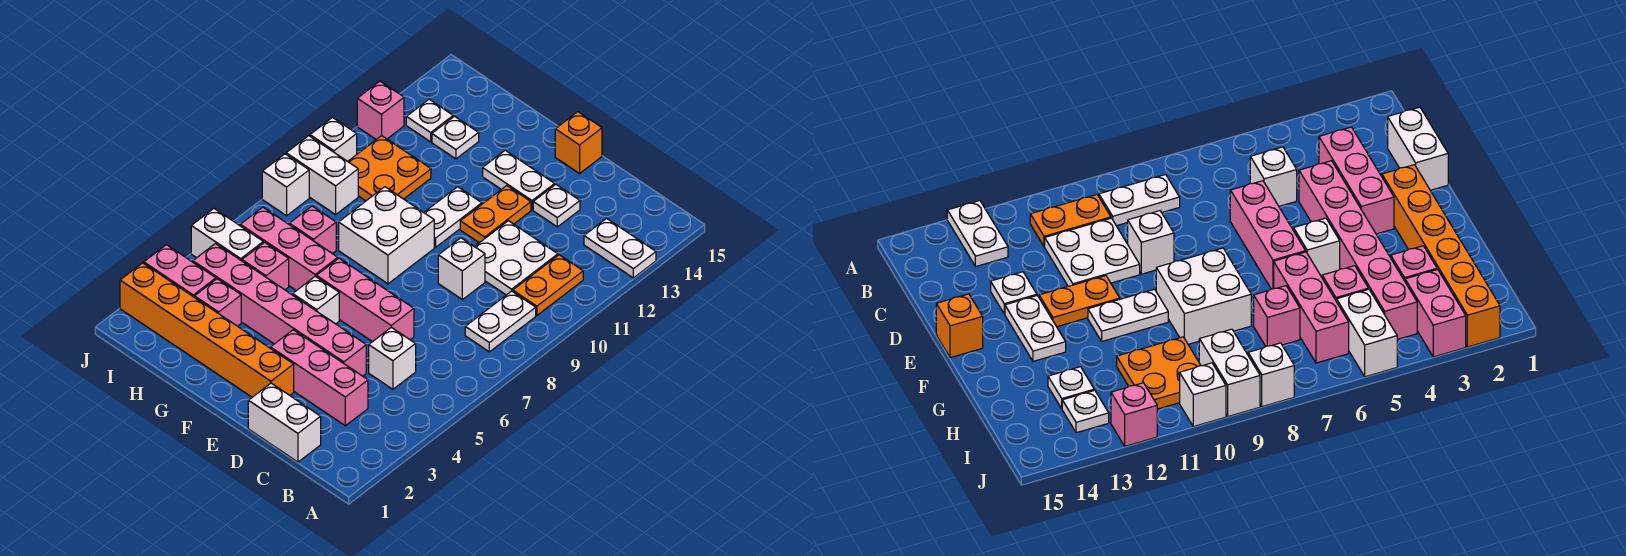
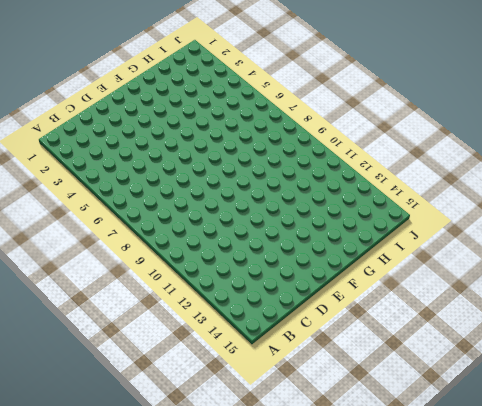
none -> white 1x2 plate [584,218,656,278]
none -> white 1x2 plate [465,291,536,352]
none -> orange 1x2 plate [513,255,583,315]
none -> white 1x2 brick [248,383,321,462]

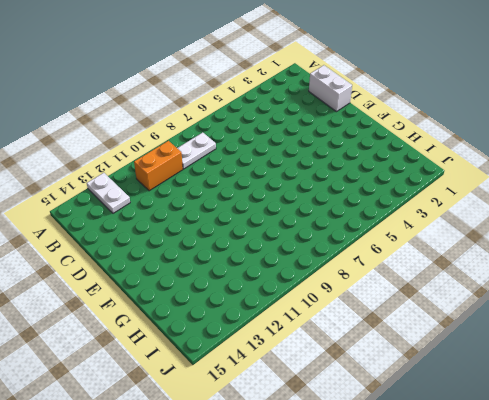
orange 1x2 brick [134,141,183,191] -> orange 1x2 plate [513,255,583,315]
none -> pink 1x3 brick [271,330,368,426]
none -> white 1x1 brick [369,327,416,389]
none -> white 2x2 plate [475,221,558,295]
none -> pink 1x6 brick [193,244,366,376]

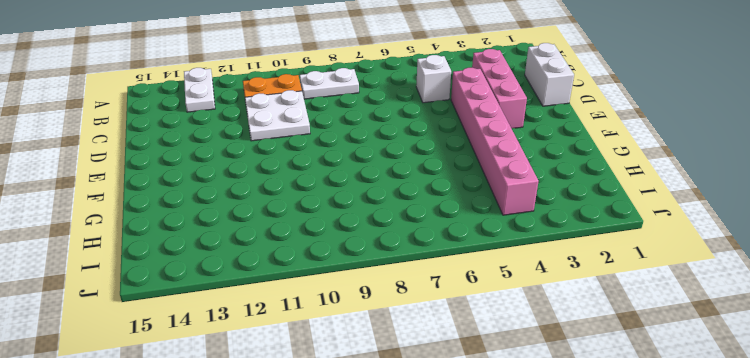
none -> pink 1x3 brick [316,258,414,342]
none -> white 1x1 brick [438,238,485,300]
none -> white 1x1 plate [533,185,580,227]
none -> orange 1x6 brick [120,263,294,397]

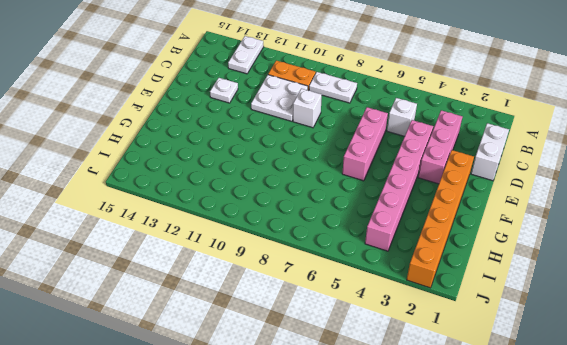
none -> orange 1x2 plate [460,186,531,243]
none -> white 1x2 plate [483,150,555,210]
none -> orange 1x1 brick [555,112,602,174]
none -> white 1x1 brick [293,276,339,324]

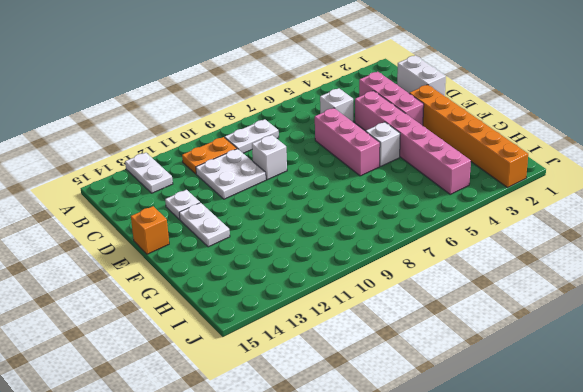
none -> orange 1x2 plate [460,186,531,243]
none -> white 2x2 brick [339,187,434,284]
none -> white 1x2 plate [424,187,482,247]
none -> pink 1x3 brick [240,207,338,291]

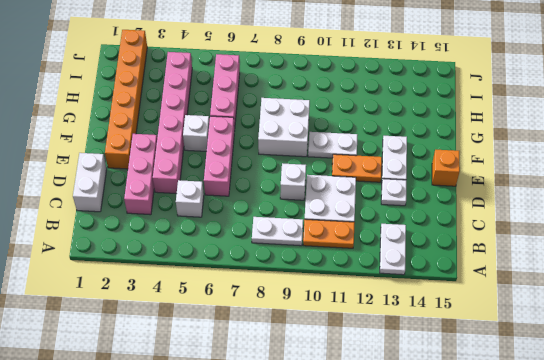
none -> pink 1x1 brick [195,279,241,326]
none -> pink 1x1 brick [242,242,289,290]
none -> pink 1x1 brick [289,206,336,254]
none -> orange 2x2 plate [348,136,431,201]

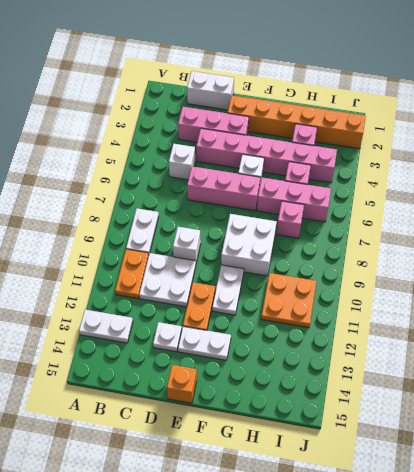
none -> white 1x1 plate [432,116,479,159]
none -> pink 1x2 brick [144,245,216,297]
none -> white 1x2 brick [191,209,263,261]
none -> white 1x2 brick [286,136,358,214]

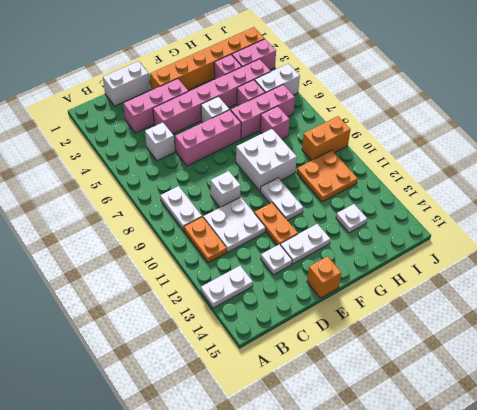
orange 1x2 brick [302,116,350,161] -> white 1x2 brick [286,136,358,214]
none -> white 1x1 plate [406,99,453,142]
none -> white 1x1 brick [262,154,309,216]
none -> white 1x1 brick [310,118,357,161]
none -> pink 1x1 brick [357,81,404,139]

